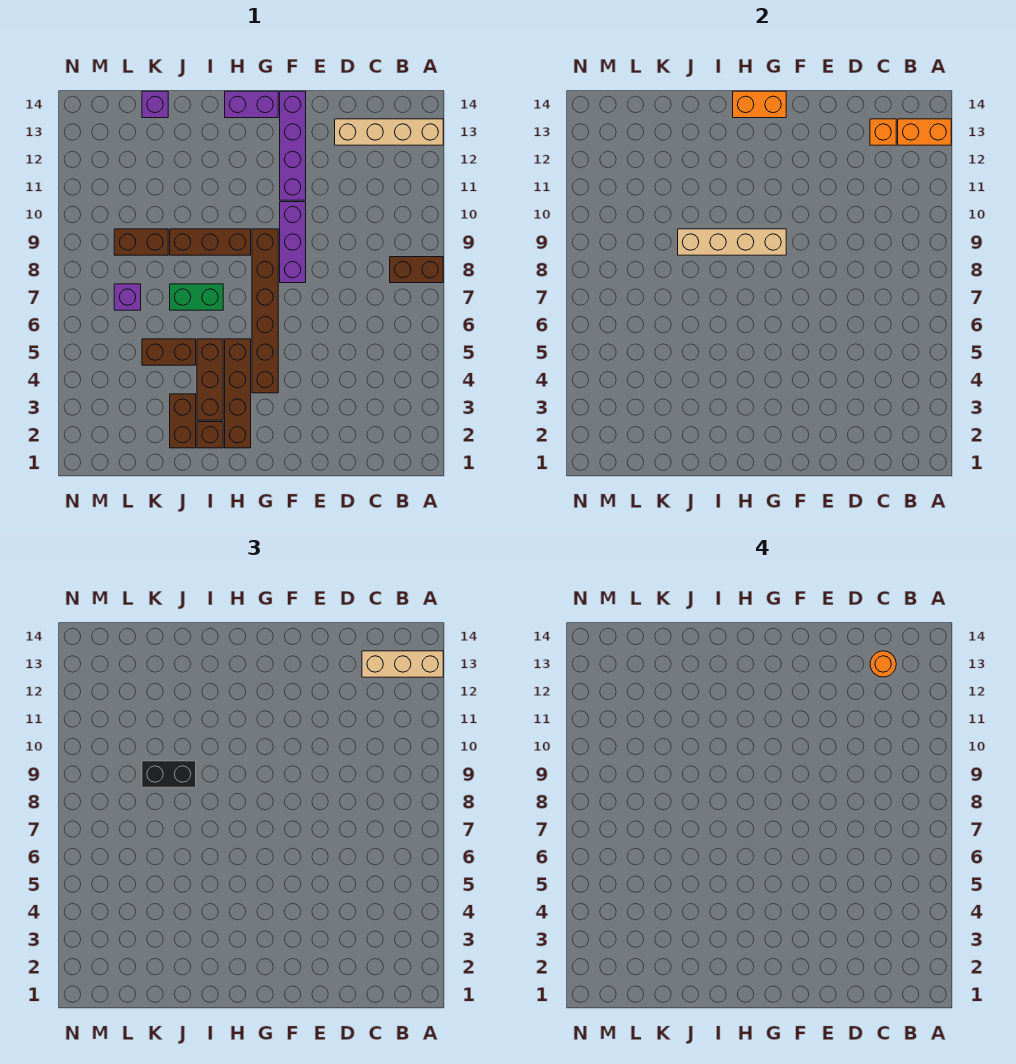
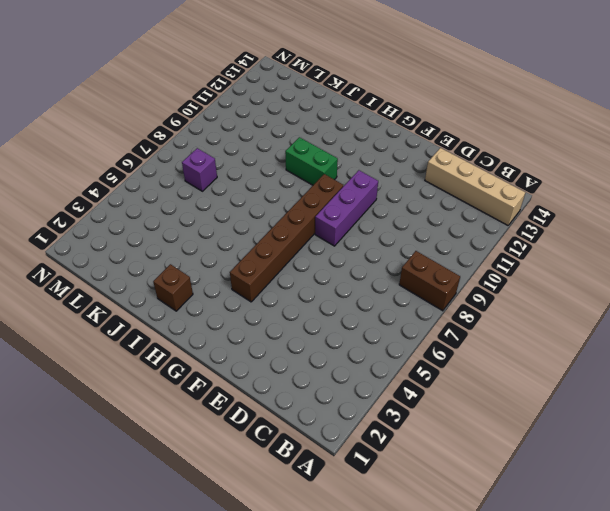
green 1x2 brick [285,137,338,185] -> green 1x2 brick moved to [170,284,223,310]
none -> purple 1x4 brick [280,91,306,200]
none -> purple 1x2 brick [225,91,278,118]
none -> brown 1x4 brick [225,339,251,448]

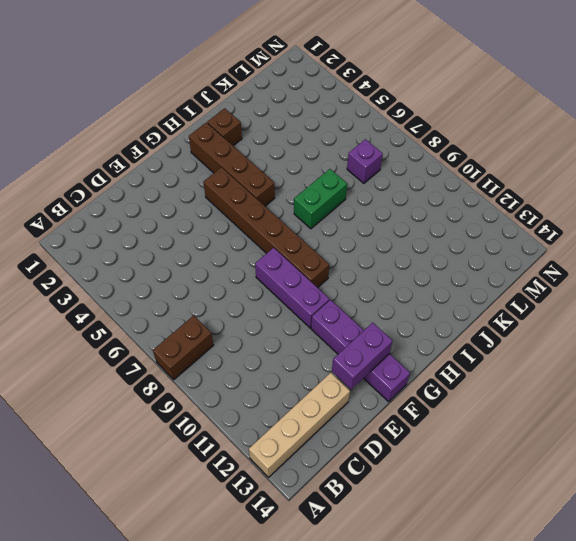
purple 1x2 brick [332,323,393,389] -> purple 1x2 brick moved to [225,91,278,118]
none -> brown 1x3 brick [170,229,251,255]
none -> brown 1x3 brick [197,339,223,420]
none -> brown 1x2 brick [170,394,196,448]

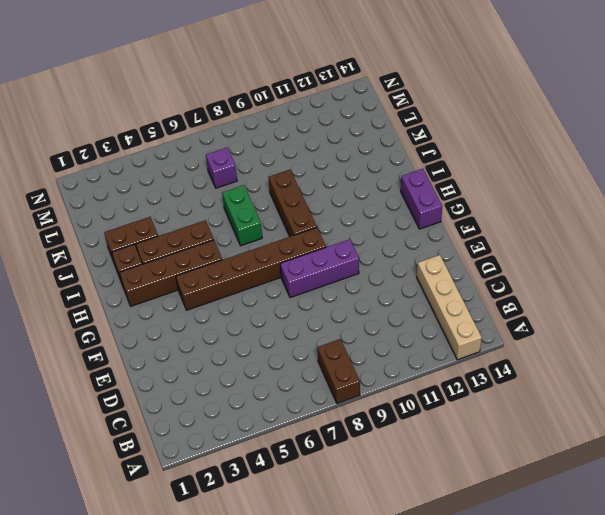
none -> purple 1x4 brick [280,91,306,200]
none -> brown 1x2 brick [142,339,196,365]
none -> brown 1x2 brick [114,229,168,255]

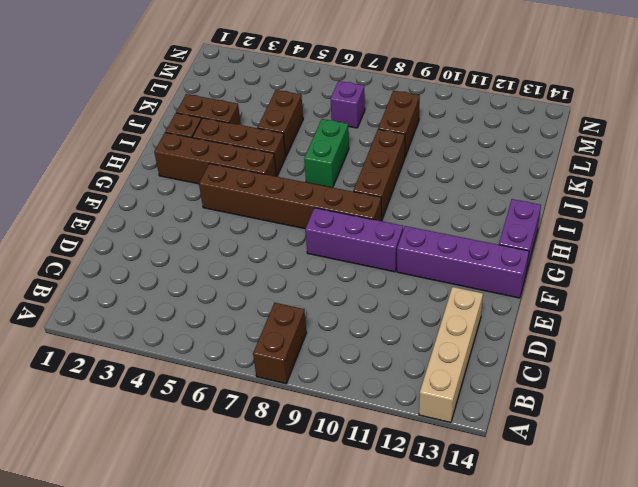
none -> purple 1x1 brick [142,91,168,118]
none -> orange 1x2 brick [898,119,951,145]
none -> orange 1x1 brick [870,119,896,145]

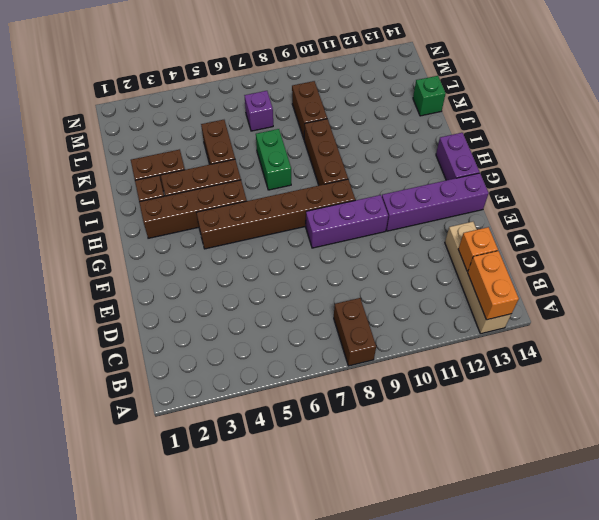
green 1x1 brick [413,76,446,116] -> purple 1x1 brick [142,91,168,118]
none -> tan 1x4 brick [678,229,786,255]
none -> orange 1x2 brick [733,91,786,118]
none -> tan 1x3 brick [362,651,443,677]

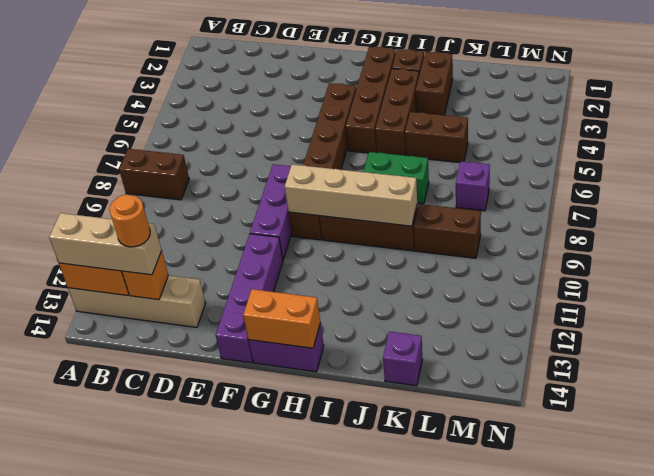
none -> black 1x2 brick [142,761,196,787]

